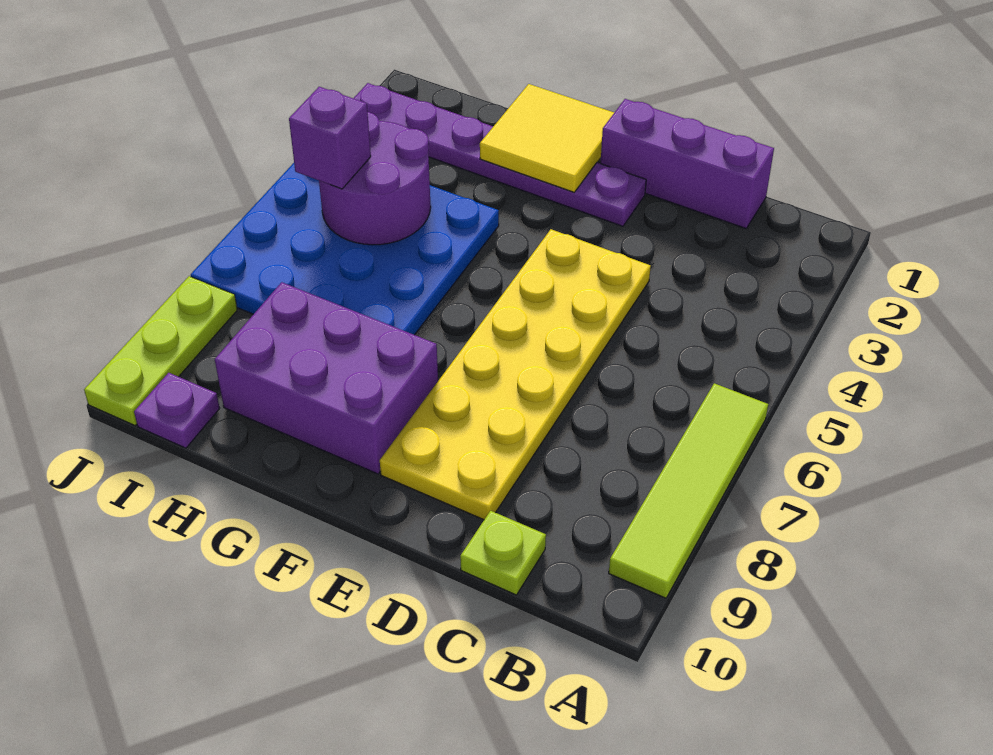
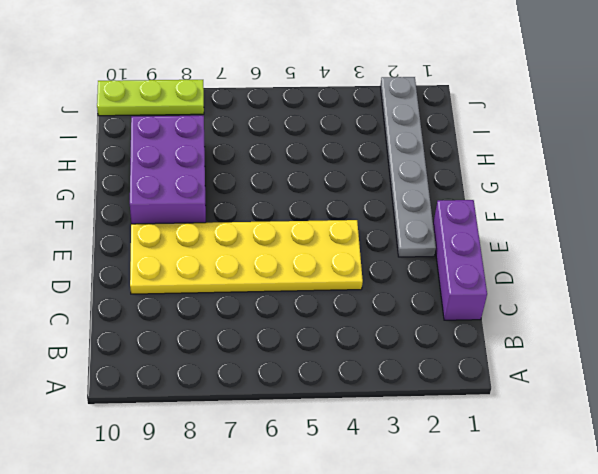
grey 1x6 plate [380,77,436,257] -> purple 1x6 plate [354,83,646,226]
none -> lime 1x4 tile [609,383,768,598]
none -> lime 1x1 plate [460,511,546,595]
none -> blue 4x4 plate [191,163,499,335]

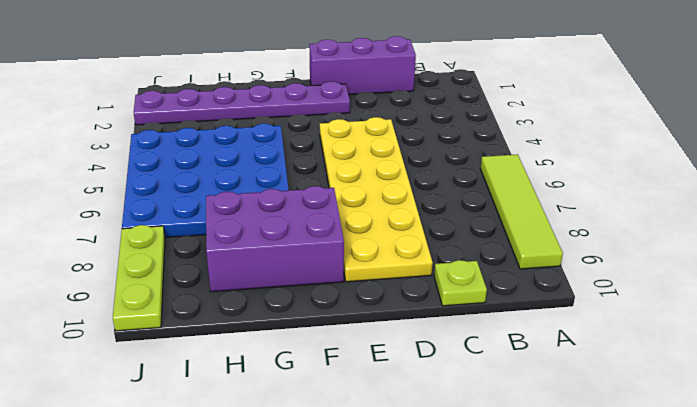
none -> purple 1x1 plate [134,373,220,448]
none -> yellow 2x2 tile [480,84,614,192]
none -> purple 2x2 round brick [319,112,431,245]

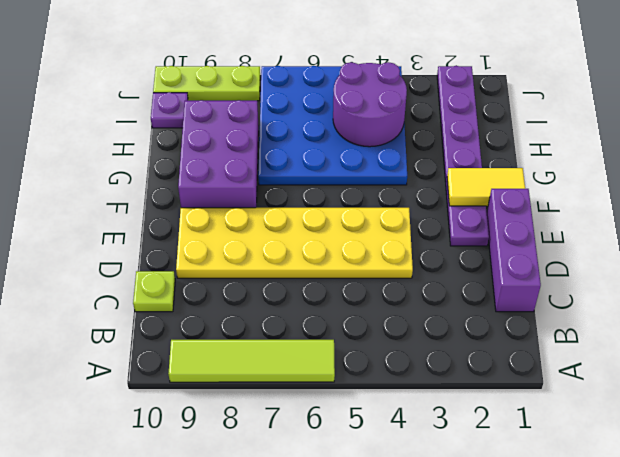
yellow 1x2 tile [447,168,525,206] -> yellow 2x2 tile [480,84,614,192]
none -> purple 1x1 brick [289,87,371,189]

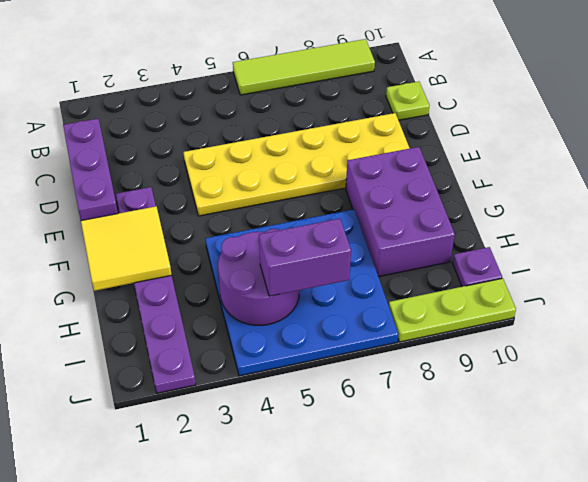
purple 1x2 brick [259,219,351,296] -> purple 1x1 brick [289,87,371,189]

